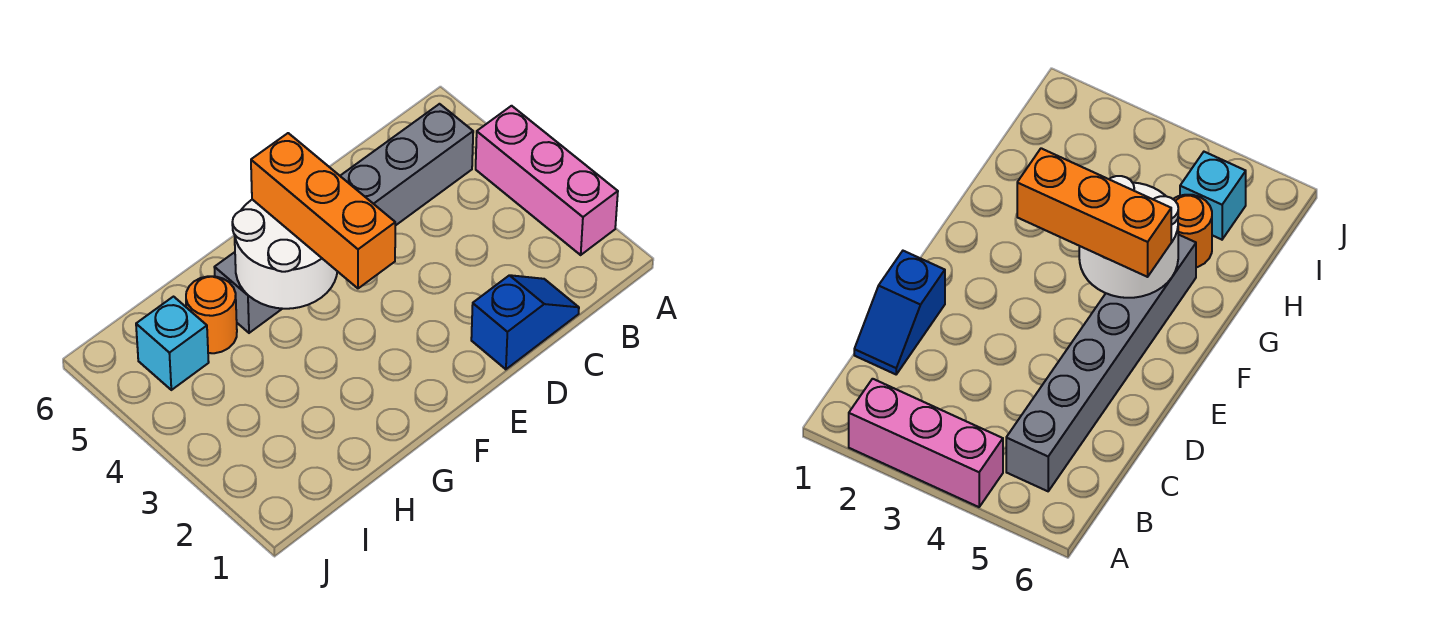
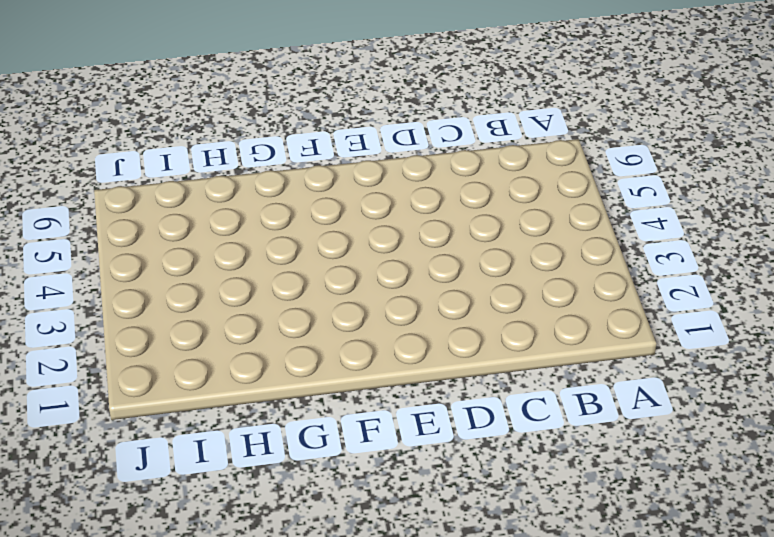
none -> pink 1x3 brick [476,106,618,255]
none -> grey 1x6 brick [214,104,473,333]

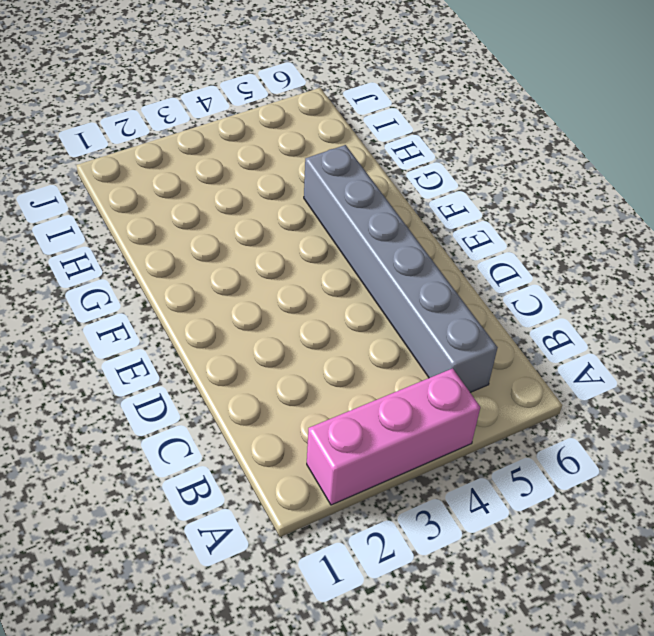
none -> blue 1x2 slope [471,275,579,369]
none -> orange 1x1 round brick [186,276,237,353]

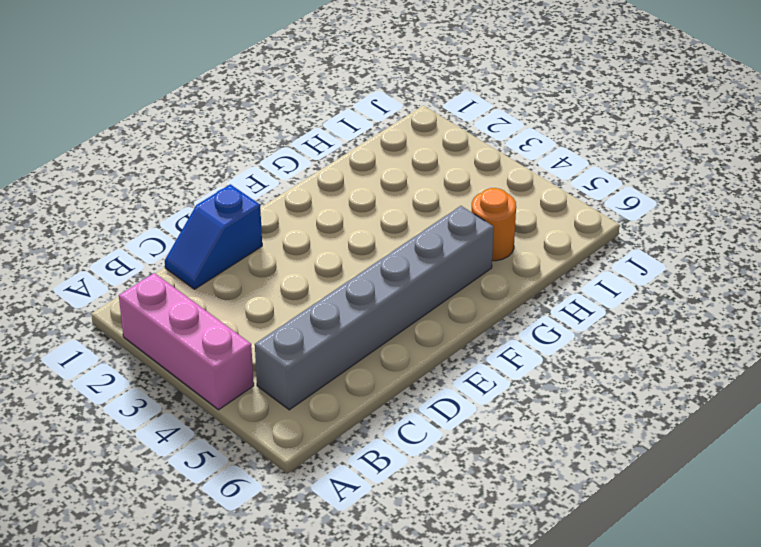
none -> cyan 1x1 brick [136,297,209,390]
none -> white 2x2 round brick [232,200,337,309]

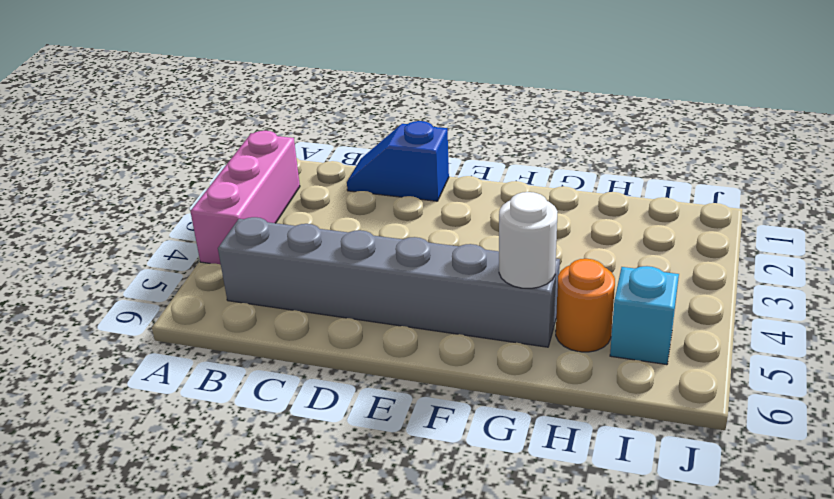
white 1x1 round brick [499,192,558,288] -> white 2x2 round brick [232,200,337,309]
none -> orange 1x3 brick [251,133,395,288]

